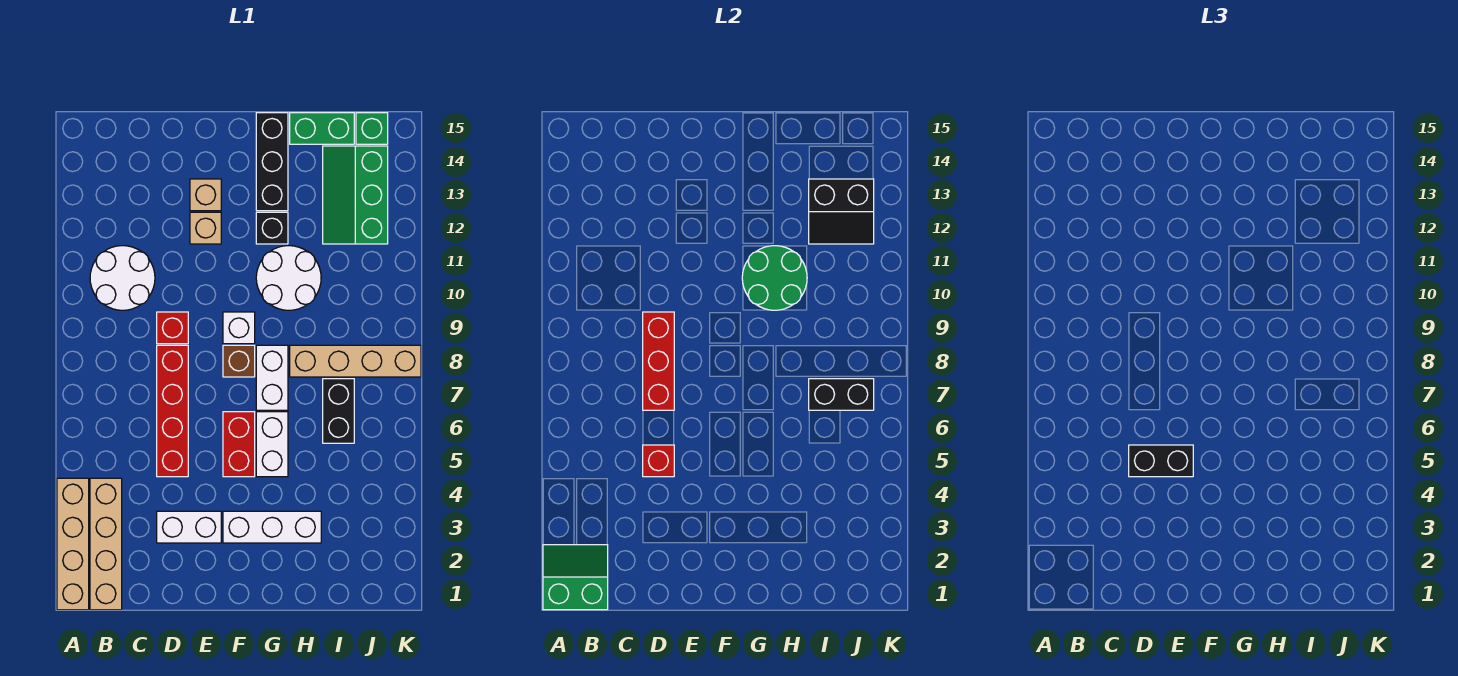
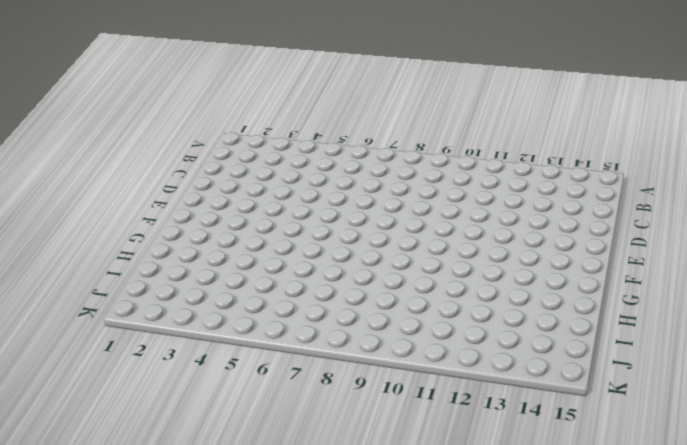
none -> tan 1x4 brick [57,478,89,610]
none -> tan 1x4 brick [90,478,122,610]
none -> white 2x2 round brick [90,246,155,310]

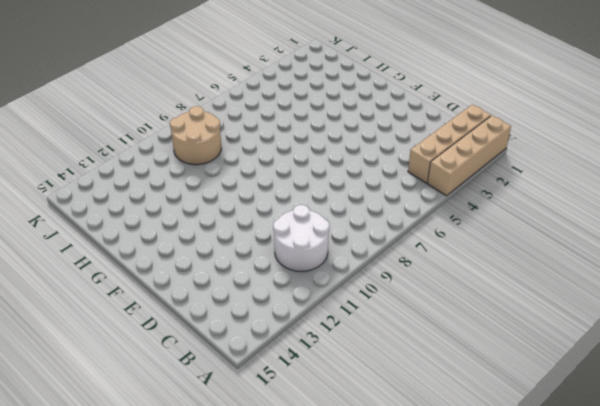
tan 2x2 round brick [170,106,221,165] -> none
none -> white 1x2 brick [157,511,221,543]
none -> red 1x4 brick [157,345,188,477]
none -> red 1x1 brick [157,312,188,344]

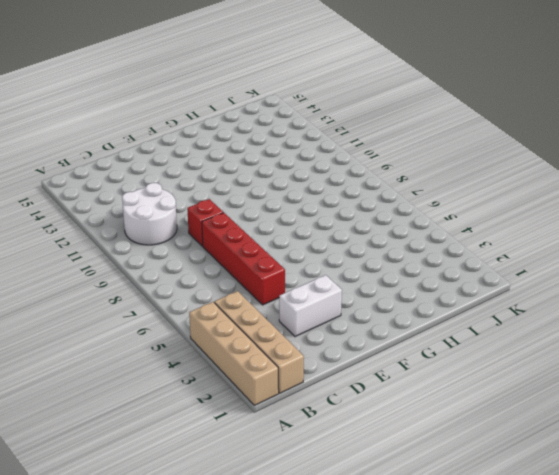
none -> tan 1x1 brick [190,212,221,244]
none -> tan 1x1 brick [190,179,221,211]
none -> white 1x3 brick [223,511,321,543]

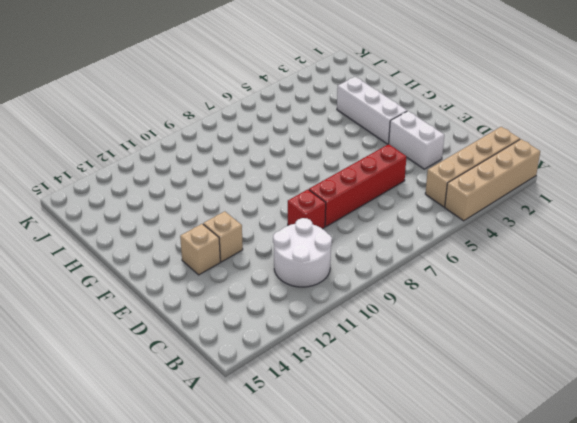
none -> red 1x2 brick [223,412,255,477]
none -> brown 1x1 brick [223,345,255,377]
none -> white 1x1 brick [223,312,255,344]

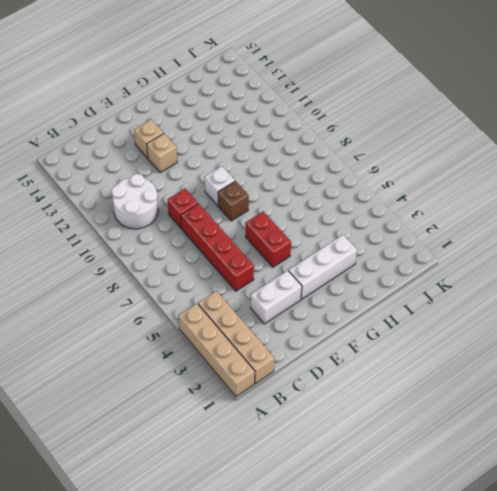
none -> white 1x2 brick [256,412,288,477]
none -> white 1x2 brick [256,345,288,410]
none -> white 2x2 round brick [256,246,321,310]

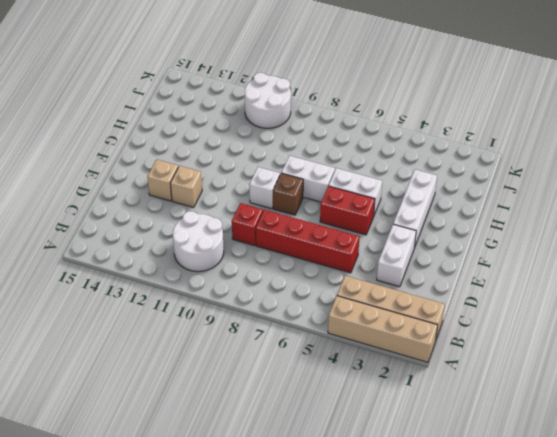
white 2x2 round brick [245,73,291,128] -> white 2x2 round brick moved to [256,246,321,310]
none -> black 1x1 brick [256,212,288,244]
none -> black 1x3 brick [256,113,288,211]
none -> tan 1x4 brick [290,345,421,377]

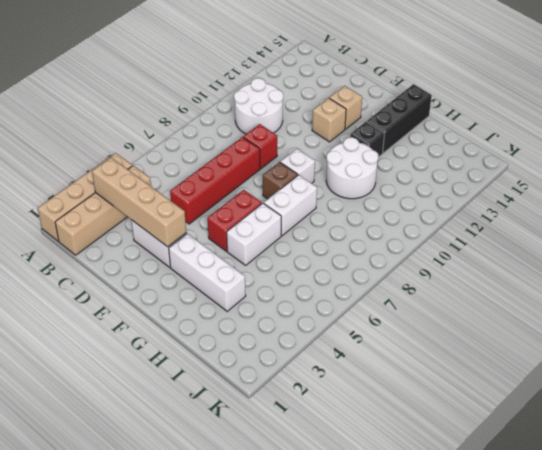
tan 1x4 brick [92,158,186,247] -> tan 1x4 brick moved to [290,345,421,377]
none -> green 1x2 brick [290,113,354,144]
none -> black 1x2 brick [323,379,354,443]
none -> green 2x3 slope [323,146,388,244]

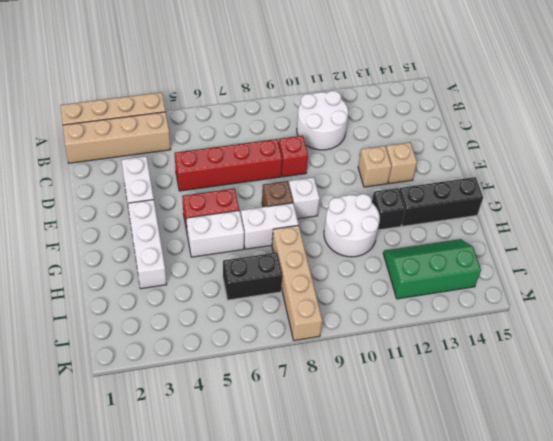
none -> green 1x2 brick [290,113,354,144]
none -> green 1x1 brick [356,113,388,144]
none -> green 2x2 slope [543,545,608,610]

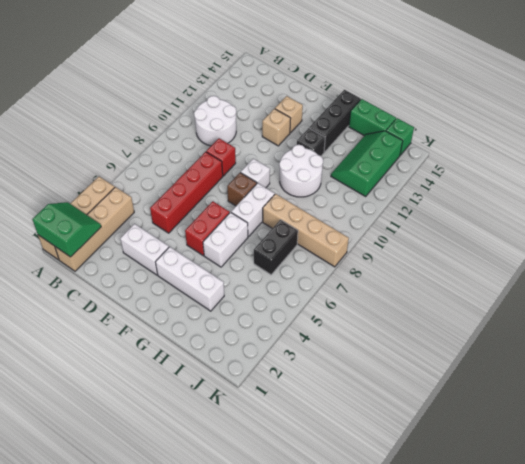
none -> red 1x1 brick [643,445,674,477]
none -> red 1x3 brick [643,312,674,410]
none -> green 2x2 round brick [742,246,807,310]

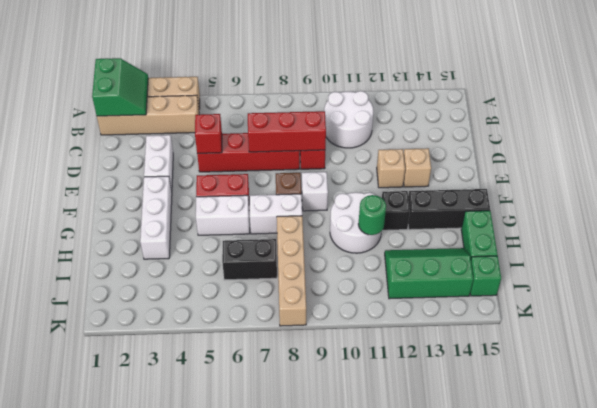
green 1x1 round brick [358,195,386,235] -> green 2x2 round brick [742,246,807,310]
none -> black 1x2 brick [809,379,874,410]
none -> black 2x2 slope [809,179,874,244]
none -> black 1x2 brick [1129,445,1193,477]

